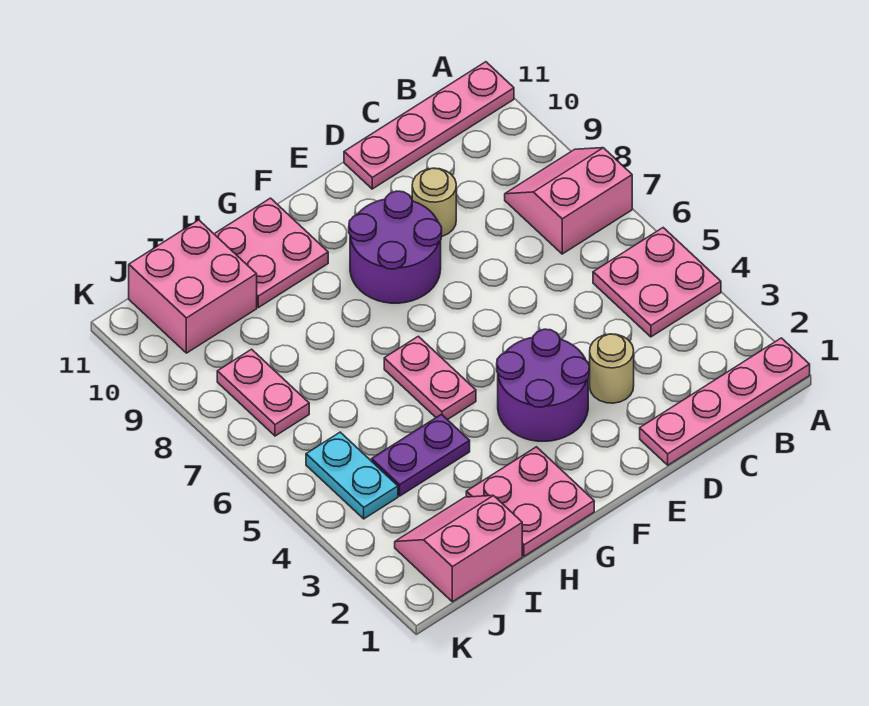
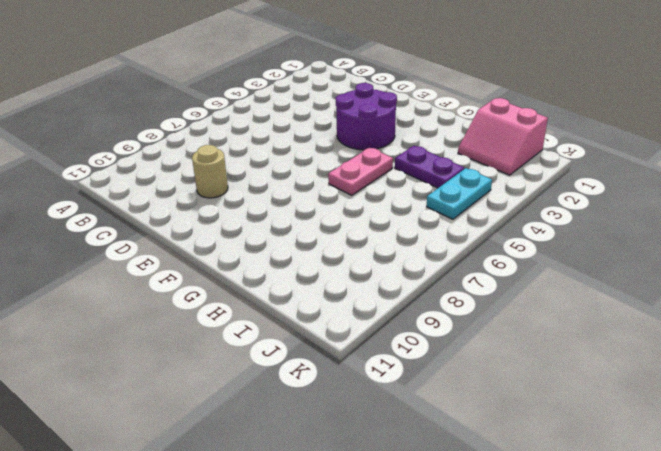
none -> pink 1x4 plate [640,338,810,465]
none -> pink 2x2 plate [593,228,721,337]
none -> pink 2x2 slope [505,148,632,254]

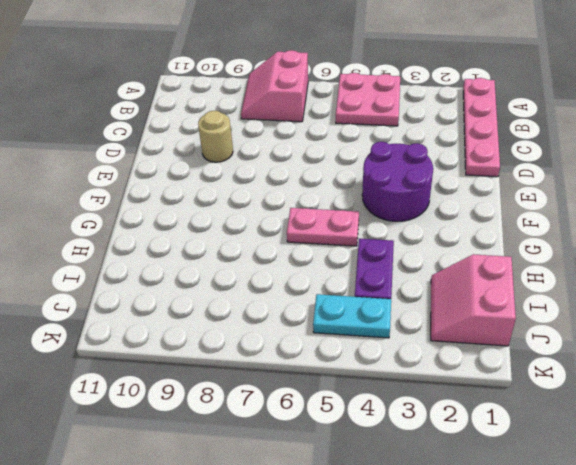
none -> pink 1x4 plate [344,62,514,189]
none -> tan 1x1 round brick [590,334,634,403]
none -> purple 2x2 round brick [349,191,442,303]

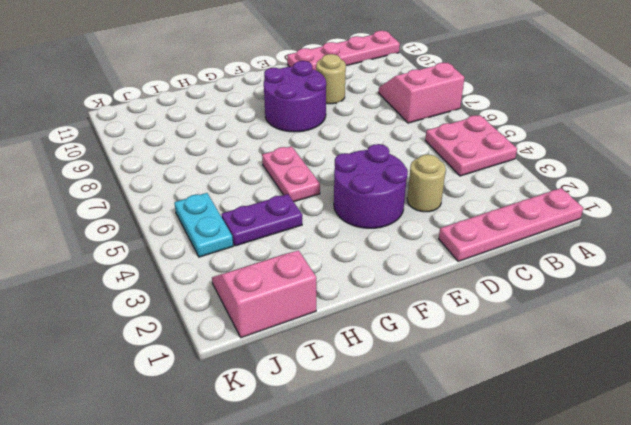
none -> pink 2x2 plate [466,447,594,556]
none -> pink 2x2 plate [215,198,328,308]
none -> pink 2x2 brick [129,220,257,353]

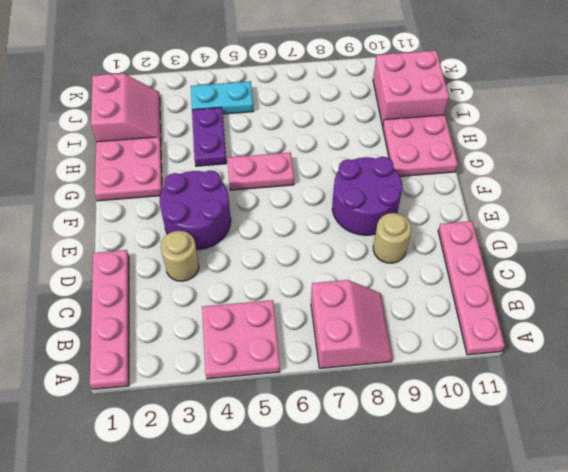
none -> pink 1x2 plate [217,349,309,436]

